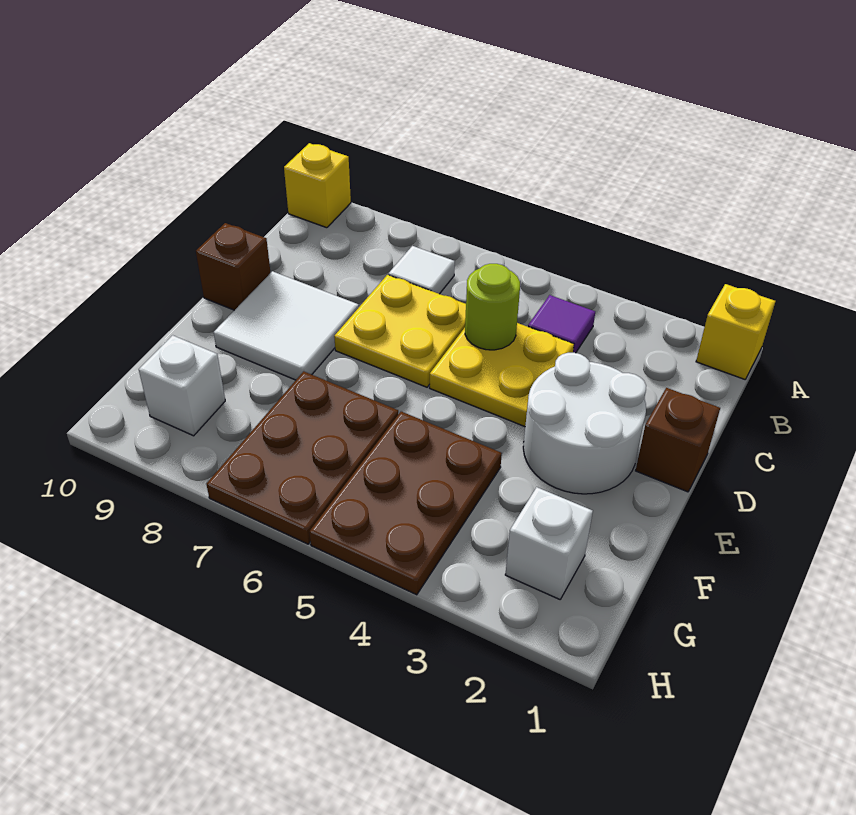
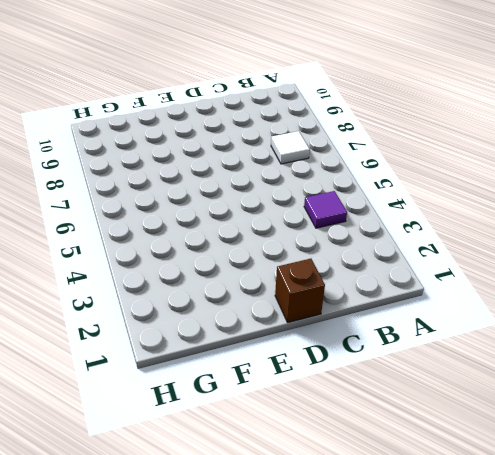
none -> yellow 1x1 brick [696,284,775,379]
none -> yellow 1x1 brick [284,143,351,228]
none -> yellow 2x2 plate [430,323,574,427]

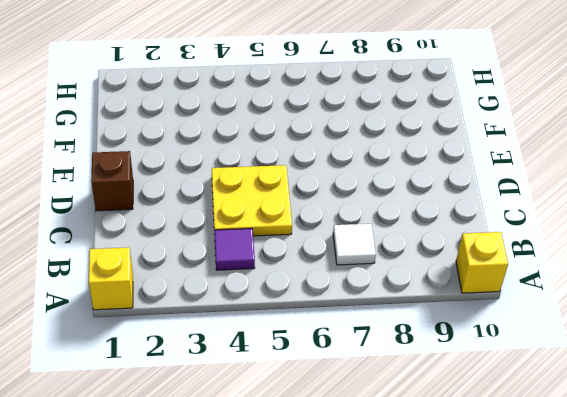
none -> yellow 2x2 plate [334,275,466,387]
none -> white 2x2 round brick [523,353,646,494]
none -> white 2x2 tile [214,271,359,380]

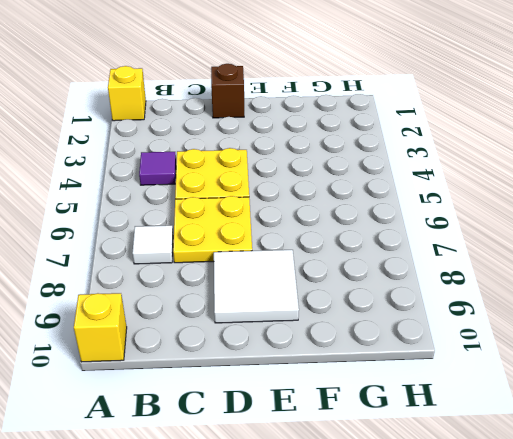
none -> white 2x2 round brick [523,353,646,494]
none -> brown 1x1 brick [196,223,270,310]
none -> brown 2x3 plate [309,412,502,595]

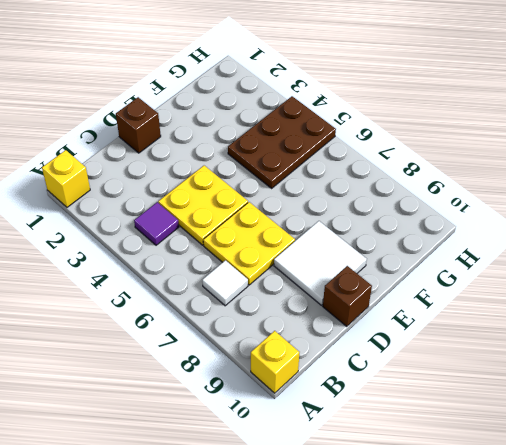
none -> white 2x2 round brick [523,353,646,494]
none -> brown 2x3 plate [206,371,398,544]
none -> white 1x1 brick [505,487,593,599]

